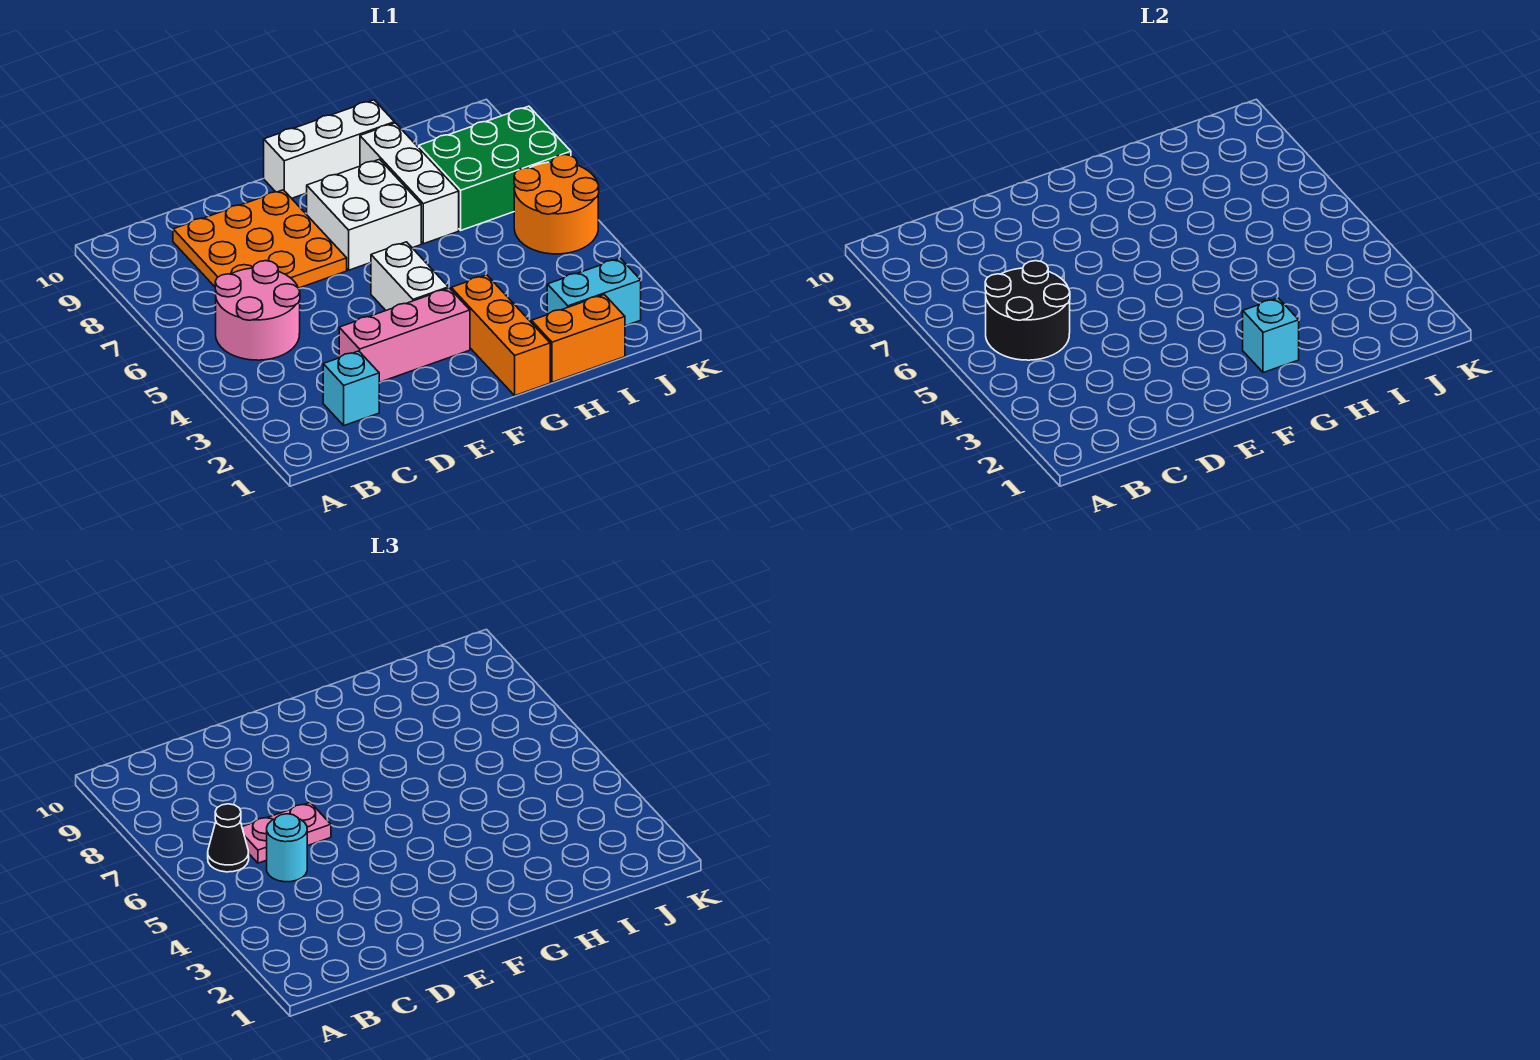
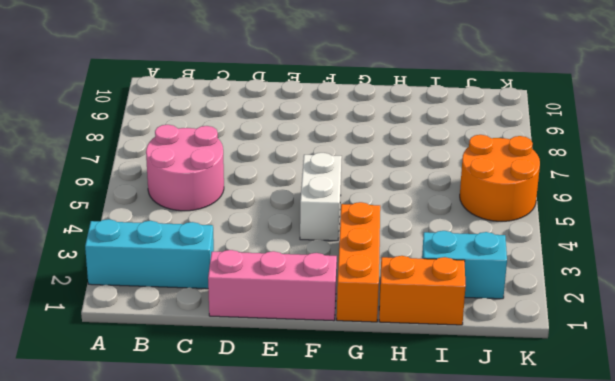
cyan 1x3 brick [85,219,214,289] -> cyan 1x1 brick [323,351,379,426]
pink 1x3 brick [208,250,337,321] -> pink 1x3 brick moved to [339,288,470,382]
none -> orange 3x3 plate [173,190,347,288]
none -> white 2x2 brick [307,159,421,270]
none -> white 1x3 brick [264,100,394,198]

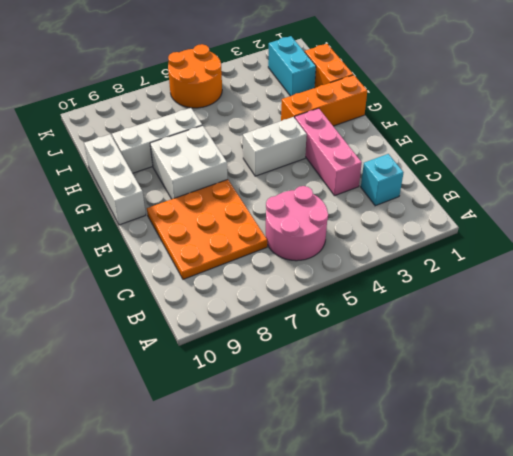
none -> green 2x3 brick [419,106,571,230]
none -> black 2x2 round brick [985,261,1070,360]
none -> cyan 1x1 brick [1243,298,1299,373]

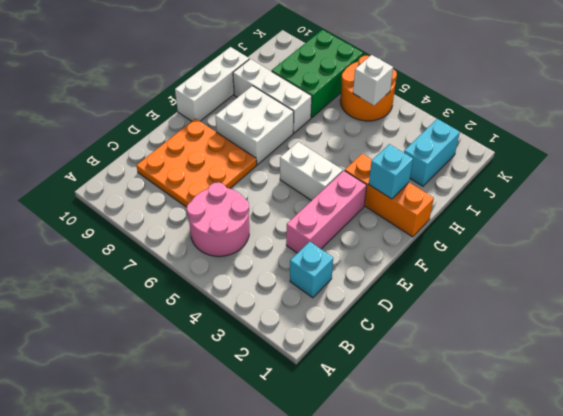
white 1x1 brick [353,55,393,105] -> none
none -> orange 1x2 brick [532,295,625,382]
none -> black 2x2 round brick [985,261,1070,360]
none -> black 1x1 cone [208,804,249,872]

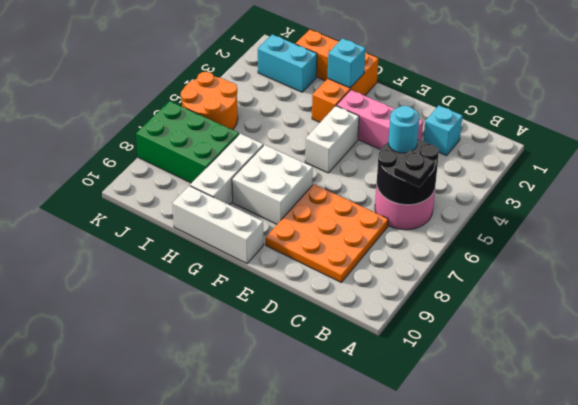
black 1x1 plate [394,150,435,187] -> black 1x1 cone [208,804,249,872]
none -> pink 1x2 plate [242,802,331,863]

